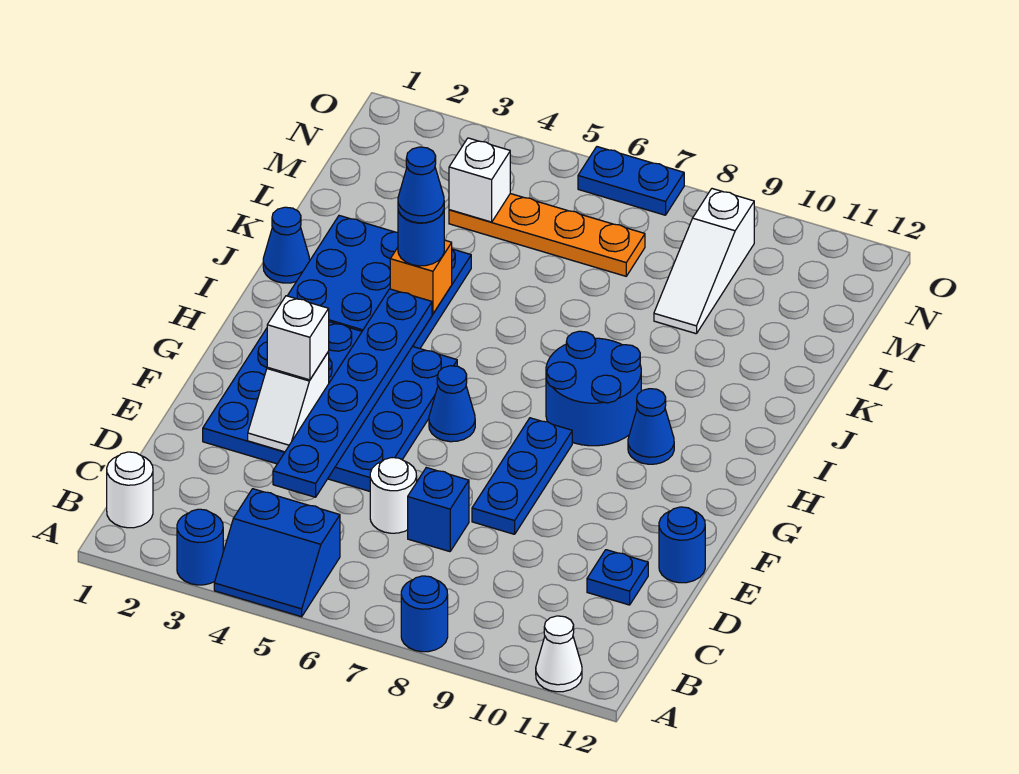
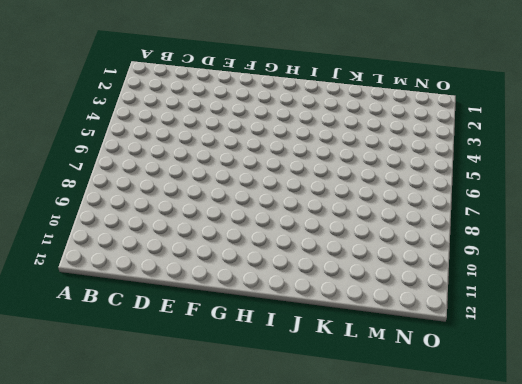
none -> blue 1x1 round brick [177,509,223,585]
none -> blue 2x2 slope [214,489,340,617]
none -> blue 1x1 round brick [401,576,448,652]

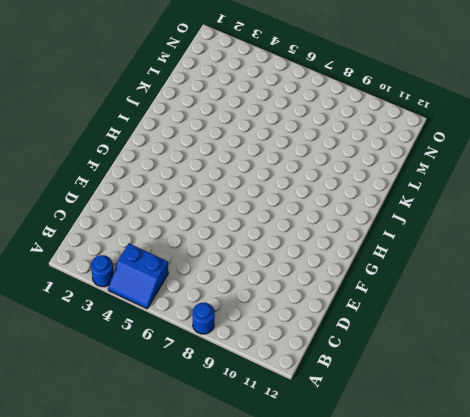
none -> white 1x1 cone [536,616,582,692]
none -> white 1x1 round brick [107,452,153,528]
none -> white 1x1 round brick [370,458,417,533]

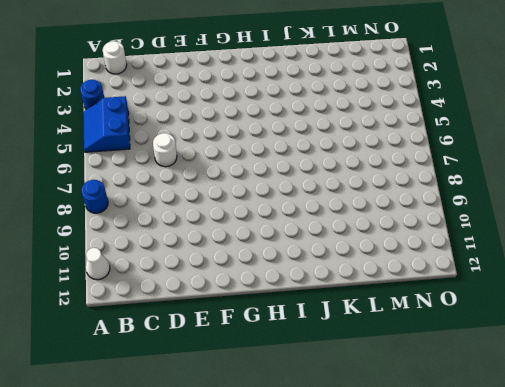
none -> blue 1x1 brick [408,468,469,552]
none -> blue 1x1 plate [587,550,648,605]
none -> blue 4x4 plate [203,322,457,491]

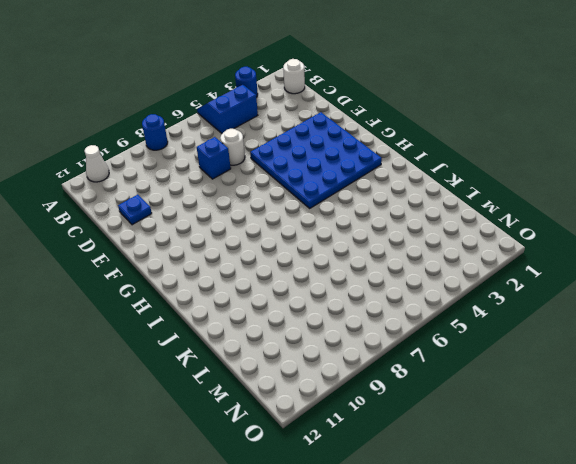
none -> blue 1x3 plate [472,418,572,534]
none -> blue 1x1 round brick [659,507,705,583]
none -> blue 1x1 cone [429,366,475,442]

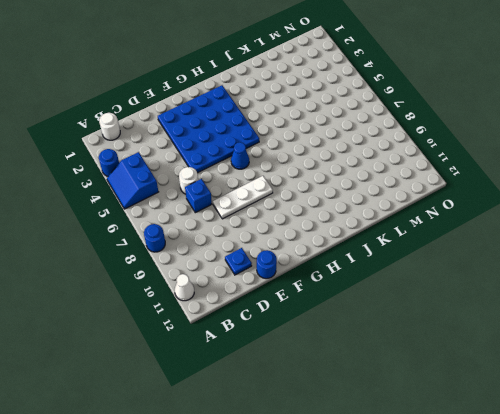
white 1x3 plate [213,176,273,219] -> blue 1x3 plate [472,418,572,534]
none -> blue 2x2 round brick [546,331,641,446]
none -> blue 1x1 cone [628,389,674,464]
none -> blue 3x3 plate [288,216,471,348]

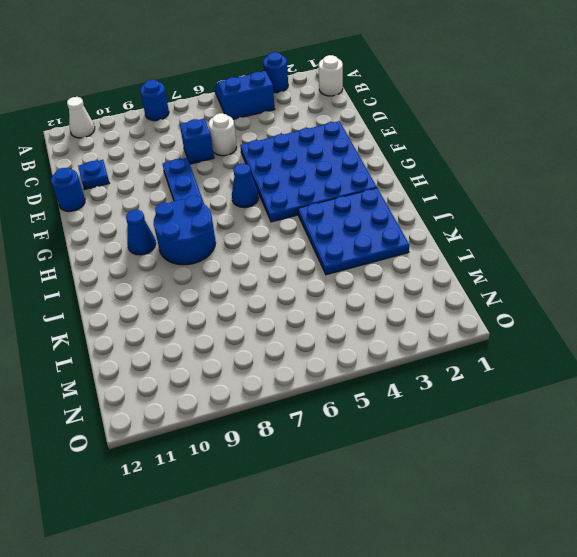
none -> blue 1x1 cone [263,207,310,283]
none -> white 1x3 slope [654,189,754,334]
none -> orange 1x4 plate [449,194,645,276]

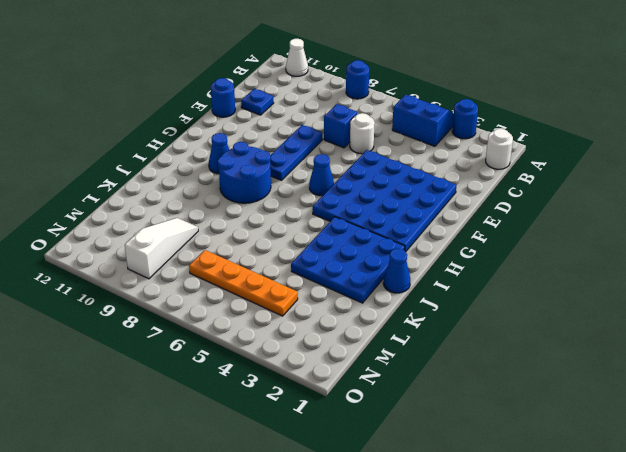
none -> blue 1x2 plate [578,147,684,215]
none -> blue 1x6 plate [273,289,432,497]
none -> white 1x2 slope [248,352,329,452]

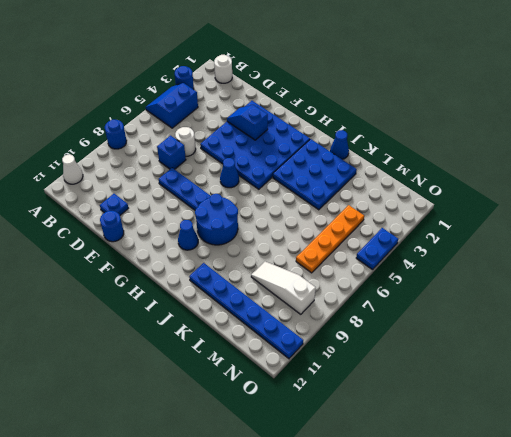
blue 1x2 slope [227,105,268,140] -> white 1x2 slope [248,352,329,452]
blue 1x6 plate [189,263,303,359] -> blue 1x6 plate moved to [273,289,432,497]
blue 1x2 plate [356,228,398,270] -> blue 1x2 plate moved to [578,147,684,215]
none -> orange 1x1 brick [390,240,452,314]
none -> white 1x1 brick [449,138,510,222]
none -> white 1x1 brick [267,296,329,380]

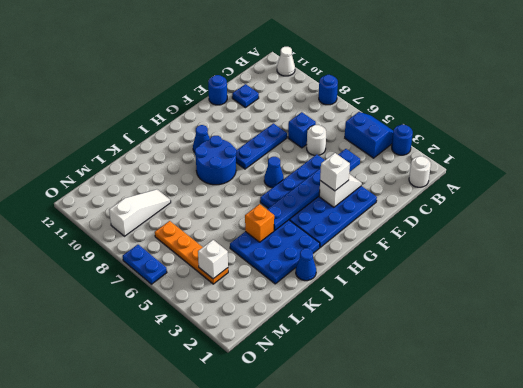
none -> blue 1x1 round brick [398,211,444,266]
none -> blue 1x1 cone [398,147,444,223]

